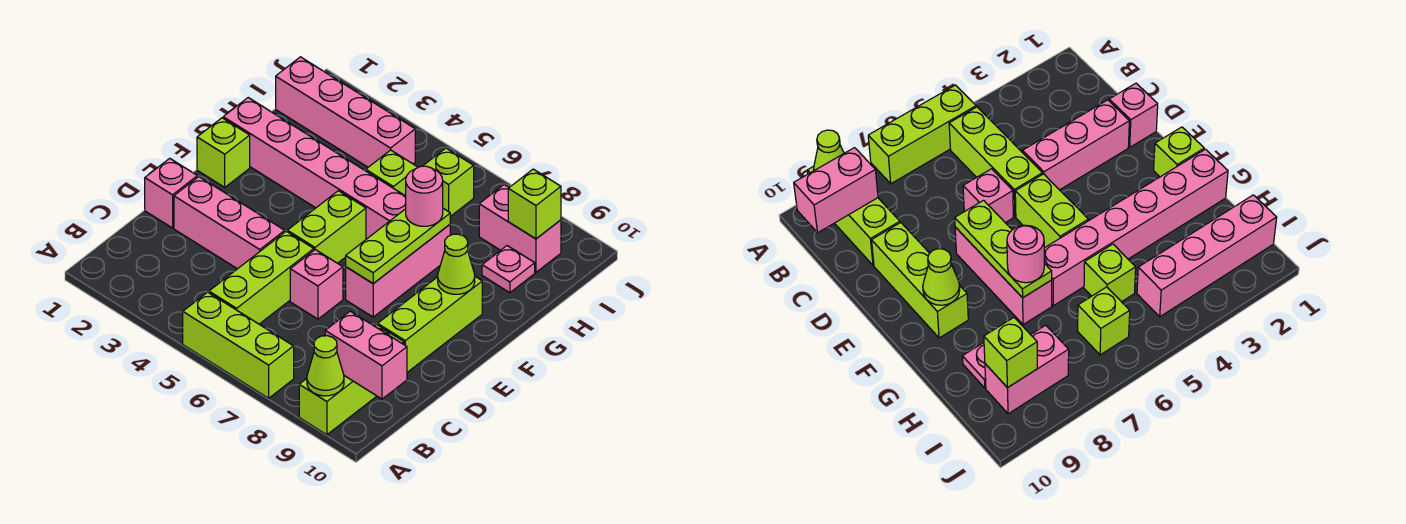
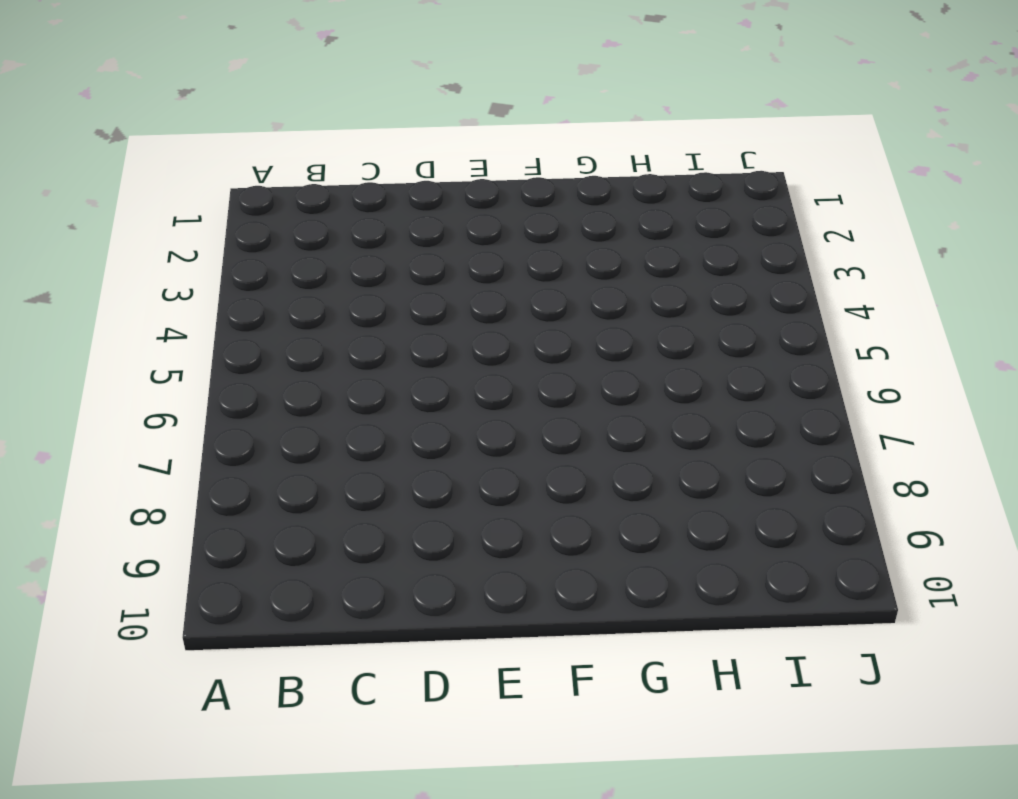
none -> lime 1x3 brick [183,292,294,398]
none -> lime 1x3 brick [299,325,404,435]
none -> lime 1x3 brick [209,231,314,324]

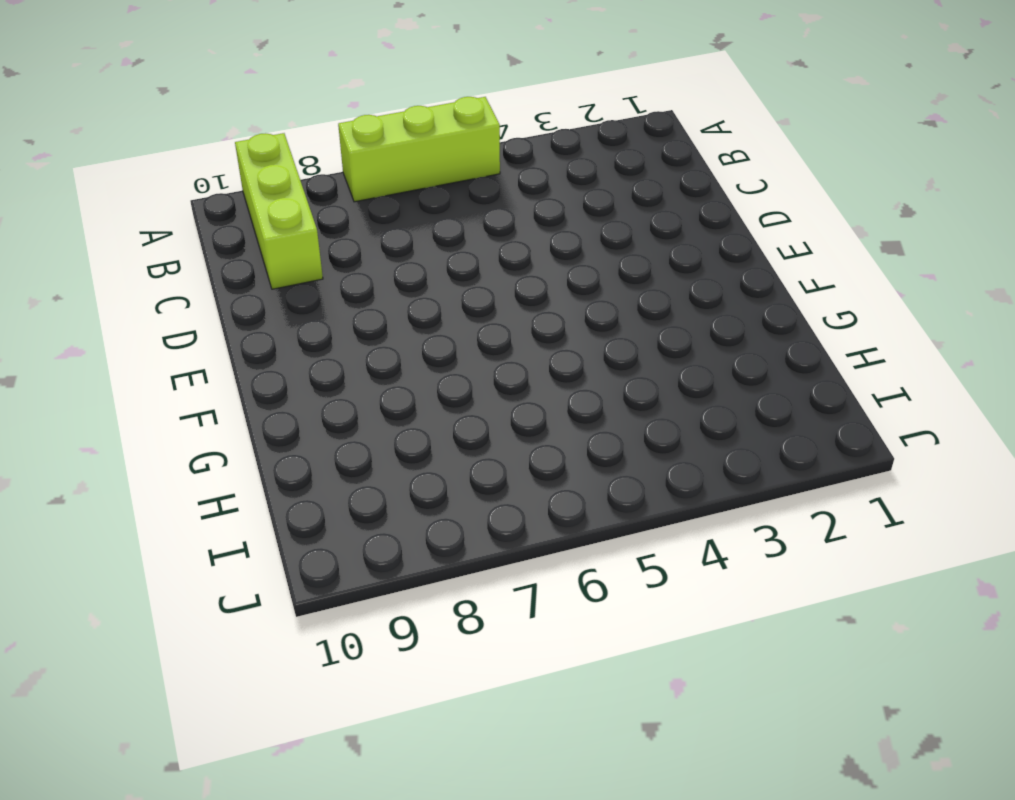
none -> lime 1x3 brick [209,231,314,324]
none -> pink 1x1 brick [145,158,197,228]
none -> pink 1x3 brick [174,177,285,269]

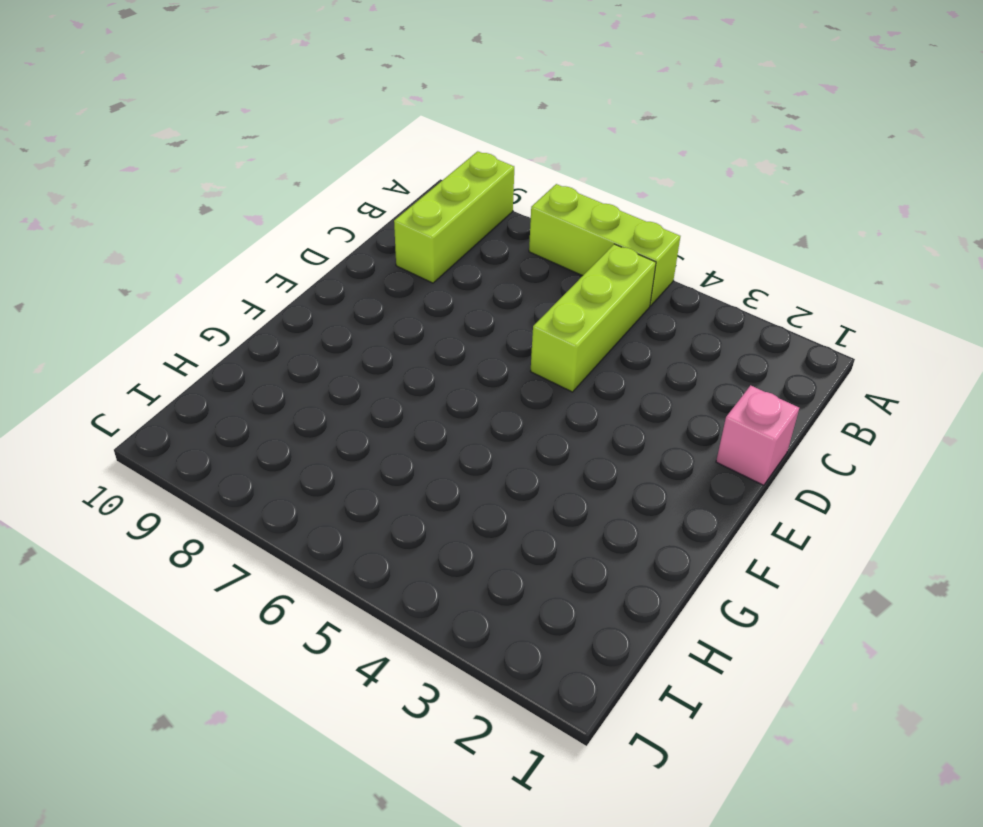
none -> pink 1x3 brick [174,177,285,269]
none -> pink 1x1 brick [290,250,343,319]
none -> lime 1x3 brick [378,277,482,372]

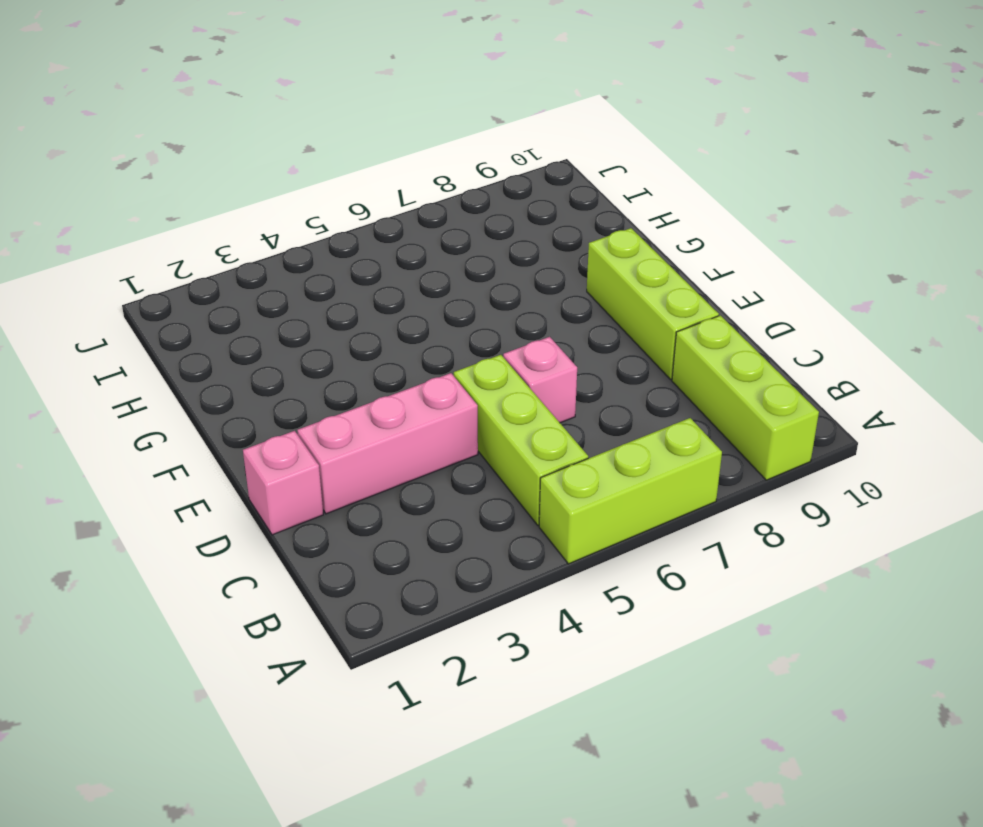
none -> lime 1x2 brick [287,191,366,263]
none -> pink 1x3 brick [346,225,450,317]
none -> lime 1x1 brick [197,118,250,187]

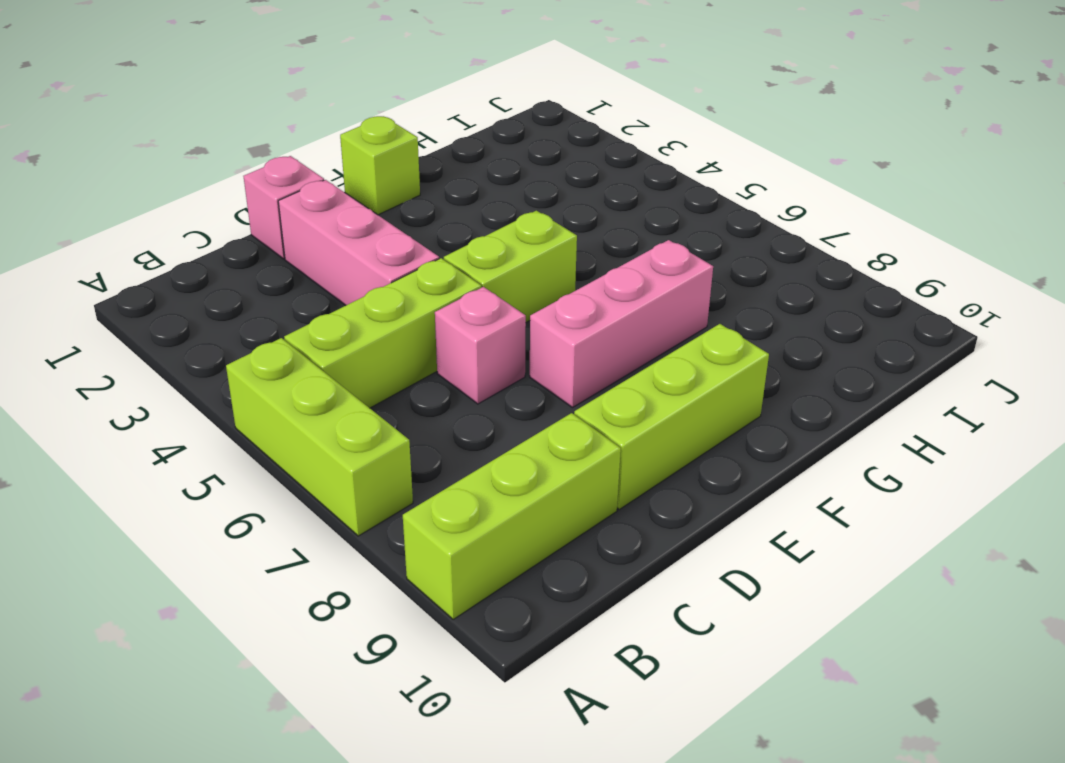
none -> pink 1x6 brick [223,98,406,239]
none -> lime 1x1 brick [366,150,418,196]
none -> pink 1x1 plate [482,246,535,293]

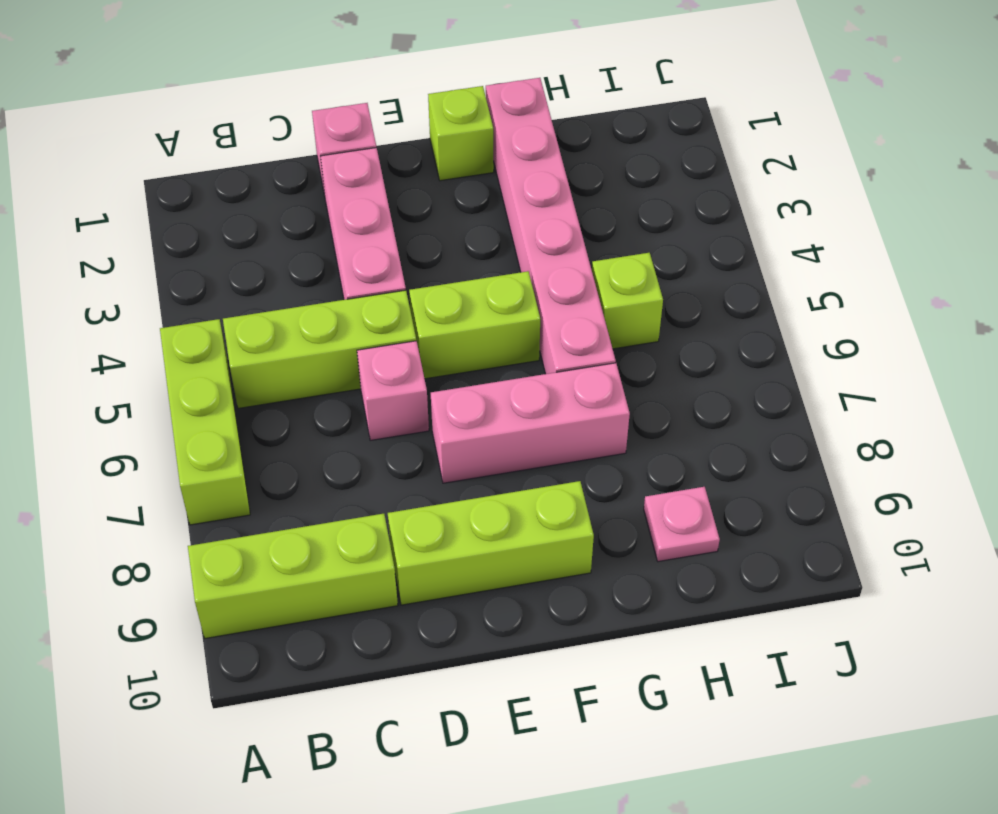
none -> pink 1x4 brick [276,57,415,167]
none -> lime 1x1 brick [423,148,474,217]
none -> pink 1x2 brick [479,185,561,272]

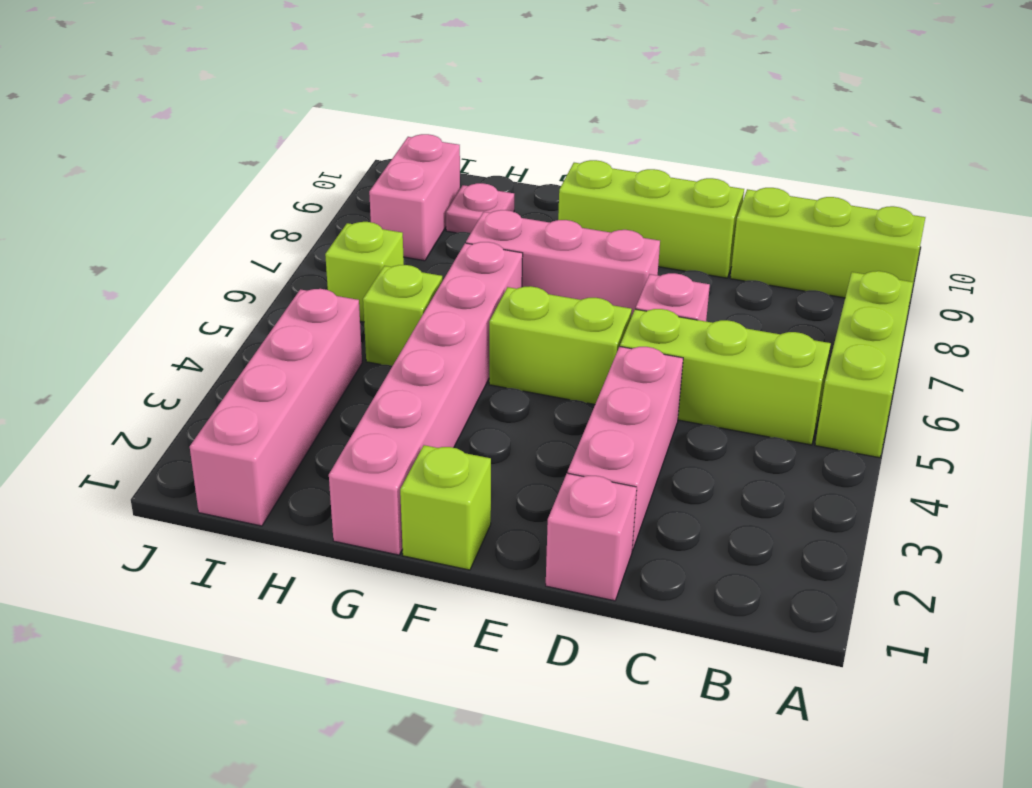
none -> lime 1x1 cone [307,336,344,396]
none -> pink 1x2 brick [325,311,407,399]
none -> lime 1x3 plate [346,209,450,283]

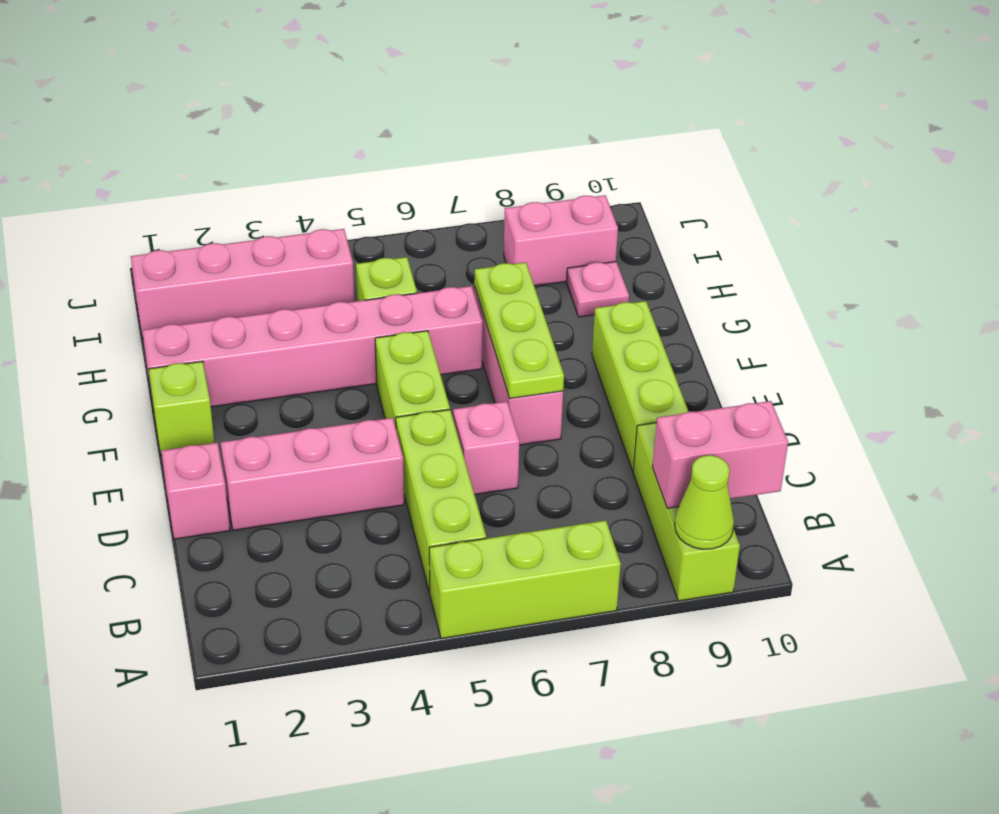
none -> lime 1x1 brick [423,148,474,217]
none -> lime 1x1 cone [438,234,475,294]
none -> lime 1x1 brick [508,169,561,239]

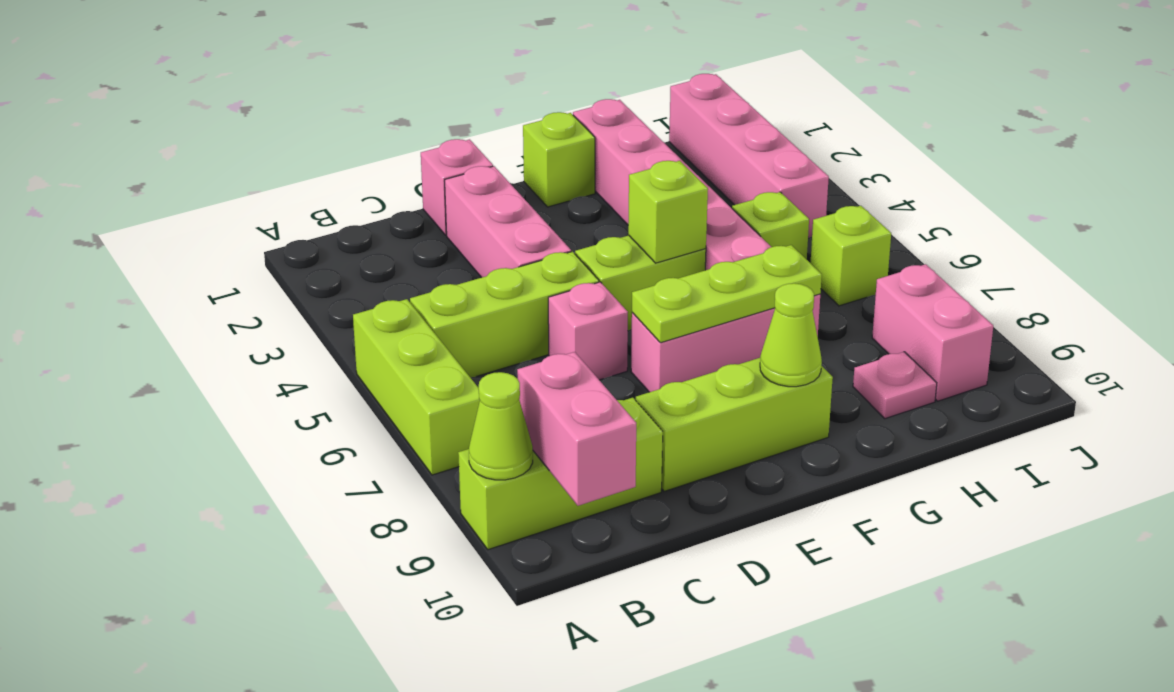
lime 1x1 brick [628,161,708,263] -> lime 1x1 brick moved to [508,169,561,239]
none -> pink 1x1 round brick [406,166,443,226]

